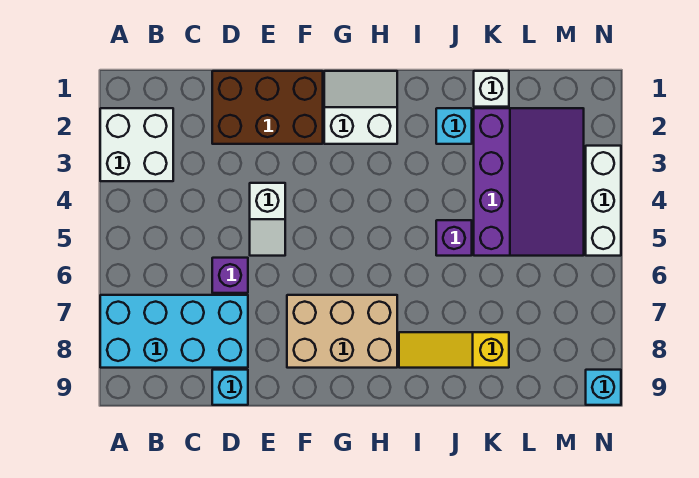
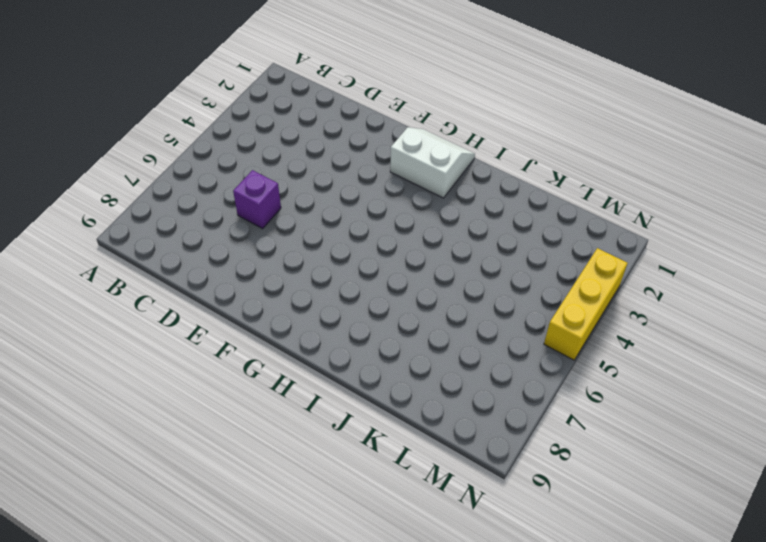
yellow 1x3 brick [544,248,627,360] -> white 1x3 brick [586,146,621,256]
none -> white 2x2 brick [100,108,173,181]
none -> cyan 2x4 brick [100,295,248,368]
none -> brown 2x3 brick [212,71,323,144]

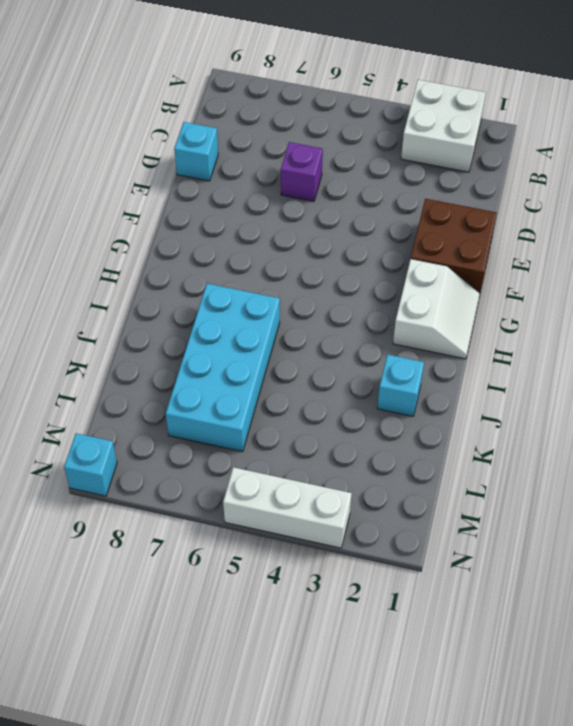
brown 2x2 brick [411,199,497,293] -> brown 2x3 brick [212,71,323,144]
cyan 2x4 brick [166,284,280,452] -> cyan 2x4 brick moved to [100,295,248,368]
none -> white 1x2 slope [250,183,285,256]
none -> tan 2x3 brick [287,295,397,368]
none -> yellow 1x3 slope [399,332,509,368]

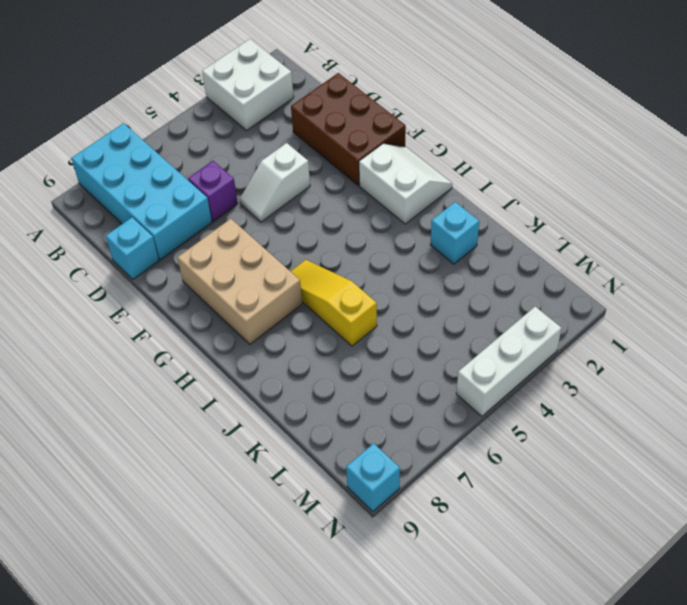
yellow 1x3 slope [290,260,377,346] -> yellow 1x3 slope moved to [399,332,509,368]
none -> purple 1x1 brick [436,220,472,256]
none -> white 1x1 brick [474,71,509,107]
none -> purple 3x4 slope [474,108,584,256]

